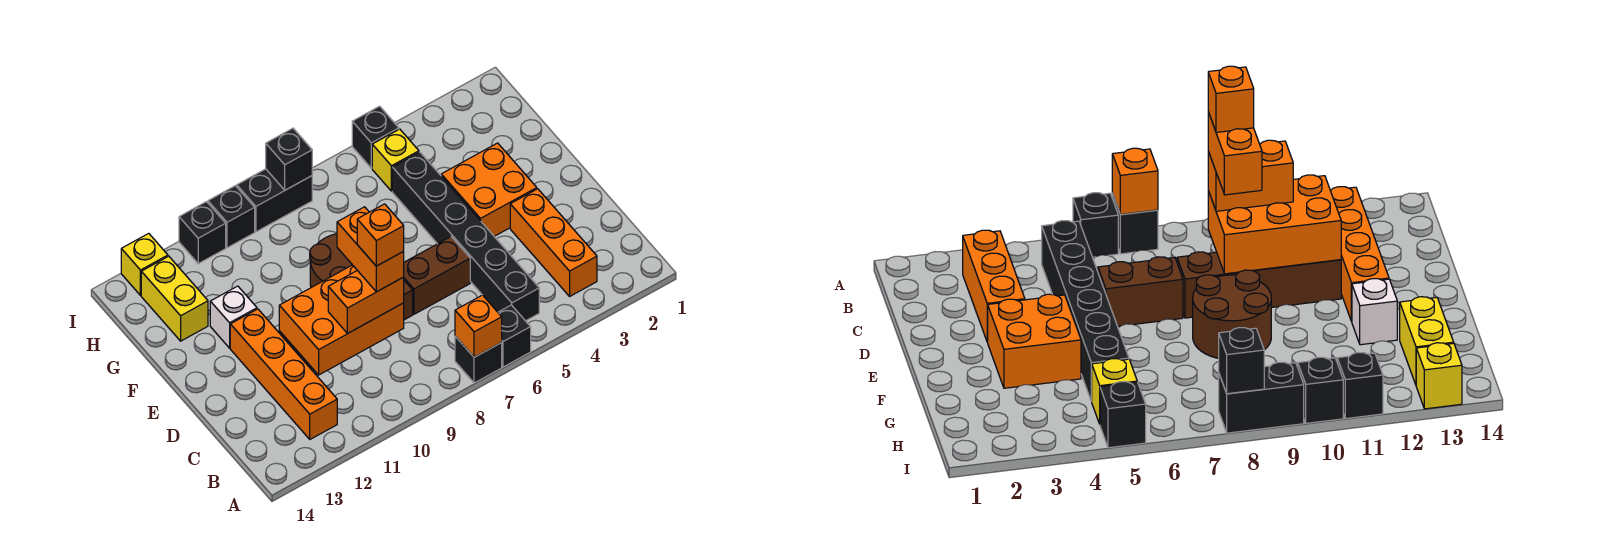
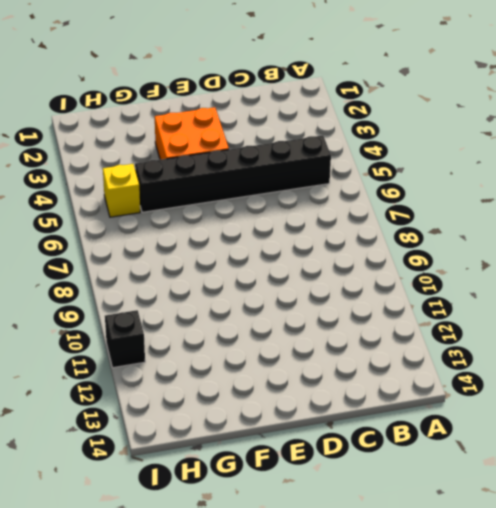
none -> black 1x1 brick [498,305,531,367]
none -> black 1x1 brick [455,336,502,383]
none -> orange 1x3 brick [510,189,597,296]

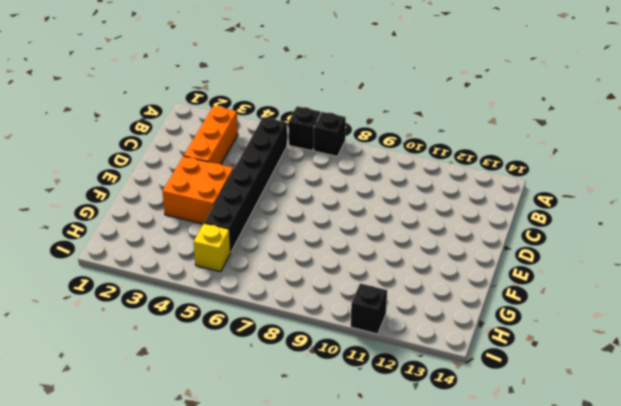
none -> orange 1x4 brick [230,309,337,439]
none -> brown 1x2 brick [404,237,470,314]
none -> brown 1x4 brick [1177,252,1341,318]

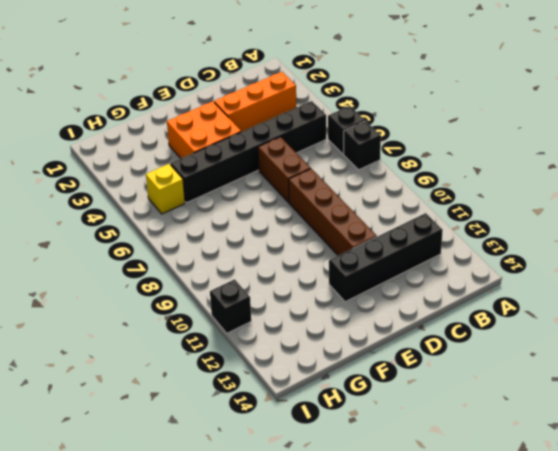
black 1x4 brick [329,213,443,302] -> orange 1x4 brick [230,309,337,439]
none -> brown 2x2 round brick [310,234,352,287]
none -> white 1x1 brick [210,286,257,348]
none -> yellow 1x2 brick [141,256,208,341]

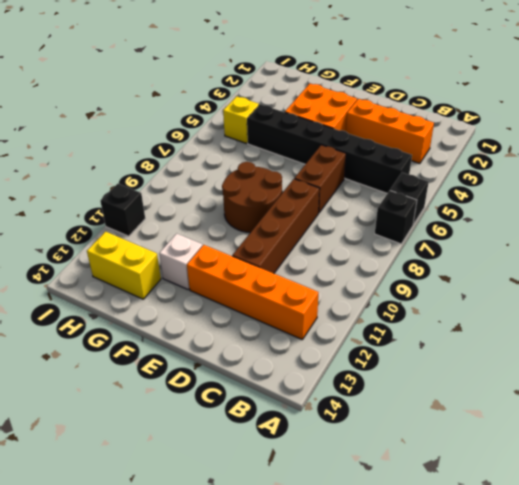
none -> black 1x1 brick [352,106,399,168]
none -> black 1x2 brick [237,169,312,232]
none -> black 1x1 brick [208,186,255,248]

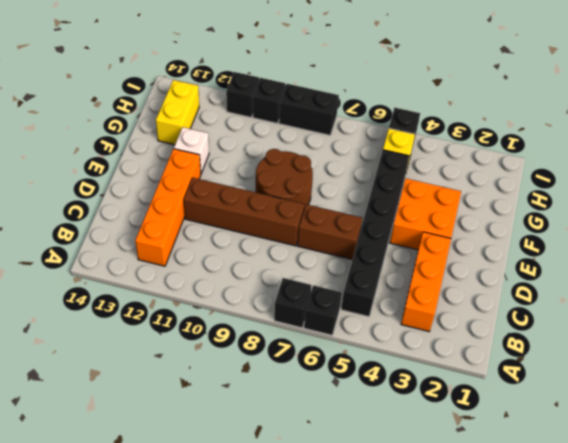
none -> yellow 1x1 brick [121,233,168,295]
none -> orange 1x1 brick [455,295,502,357]
none -> orange 2x3 brick [279,265,404,375]

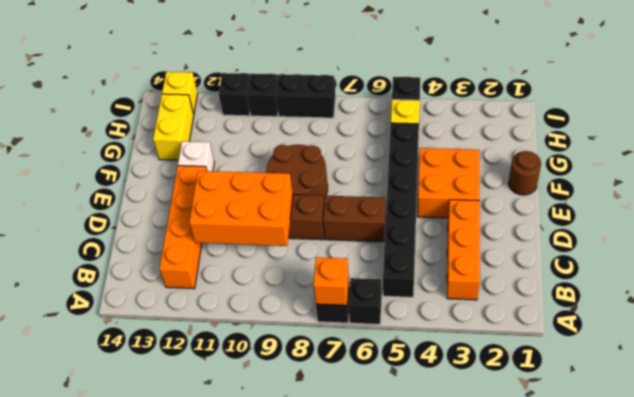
brown 1x1 round brick [508,151,541,195] -> none
none -> black 1x1 brick [266,128,312,190]
none -> orange 1x2 brick [328,271,404,333]
none -> orange 1x2 brick [337,207,404,292]

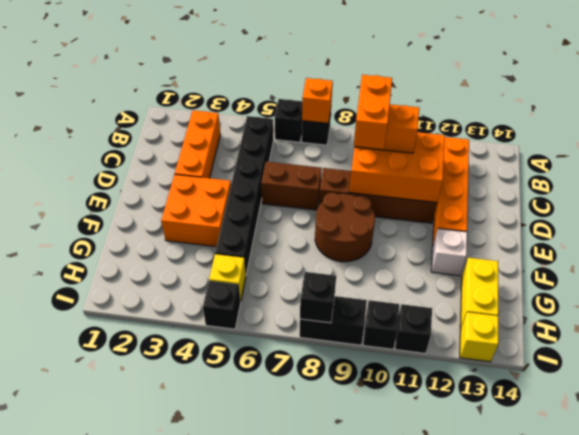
none -> orange 1x1 brick [357,204,404,266]

